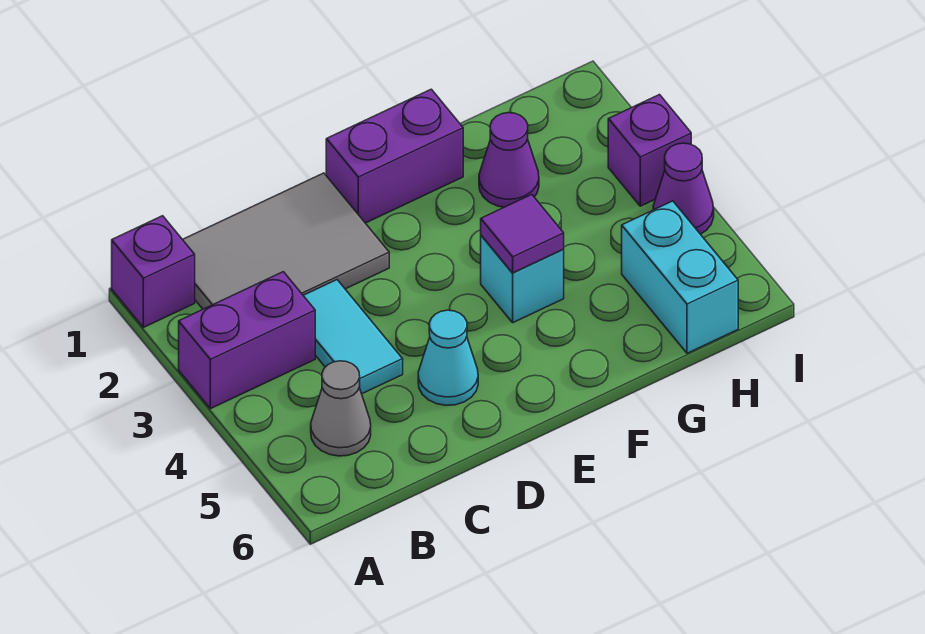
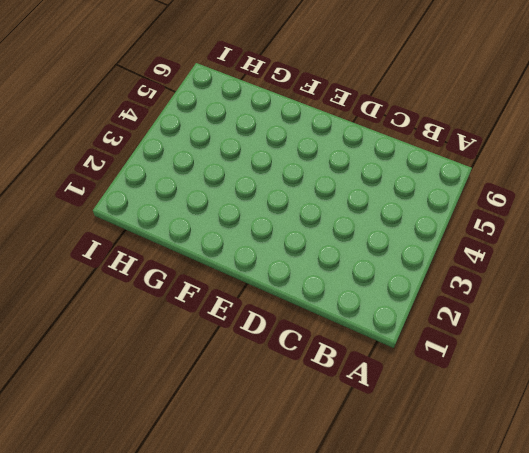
none -> purple 1x1 brick [112,216,195,327]
none -> purple 1x2 brick [179,272,315,409]
none -> grey 2x3 tile [182,173,389,309]

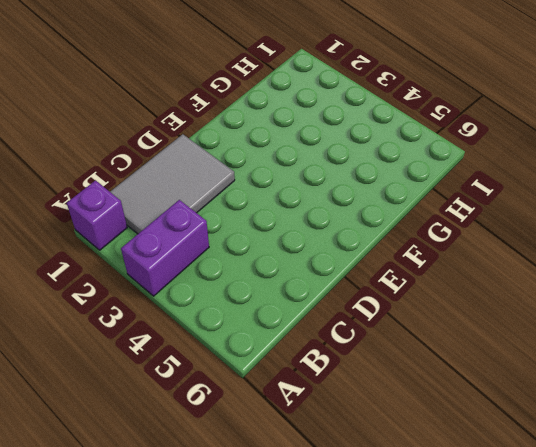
none -> grey 1x1 cone [311,361,371,456]
none -> cyan 1x2 tile [303,280,403,394]
none -> cyan 1x1 cone [418,310,478,405]

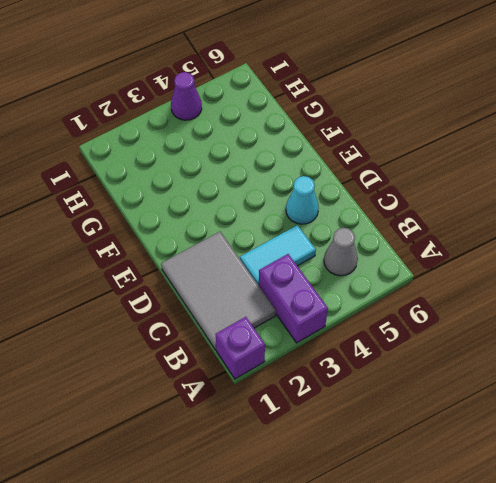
none -> purple 1x2 brick [326,89,463,223]
none -> cyan 1x1 brick [481,235,564,323]
none -> purple 1x1 cone [479,113,539,207]

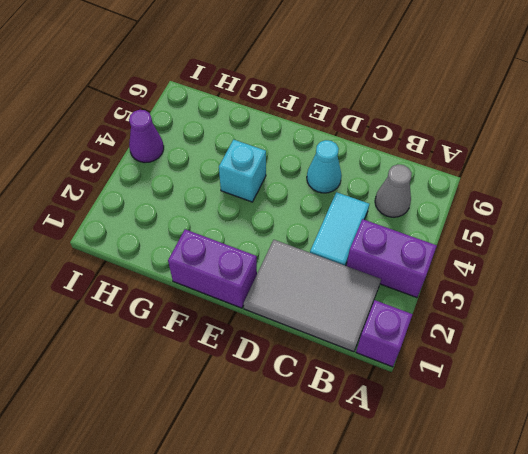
none -> purple 1x1 cone [479,113,539,207]
none -> cyan 1x2 brick [622,201,738,353]
none -> purple 1x1 brick [608,95,691,206]

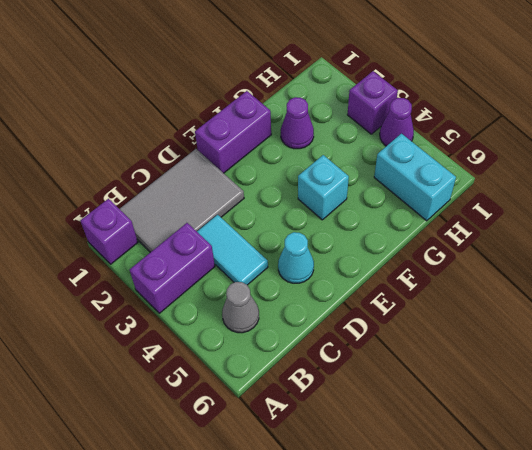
none -> purple 1x1 tile [481,194,564,273]

